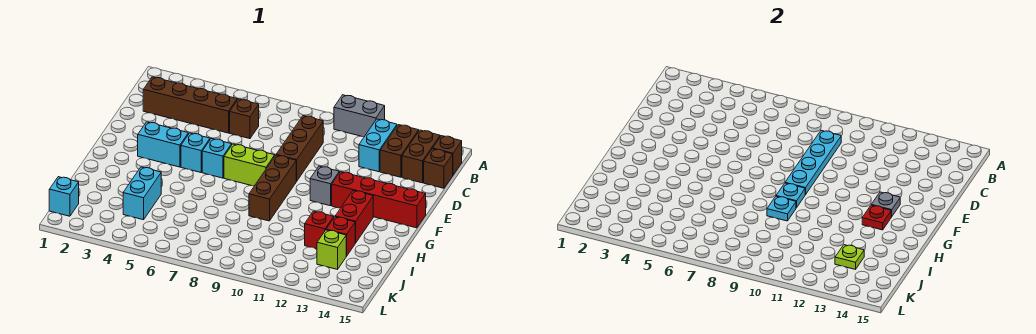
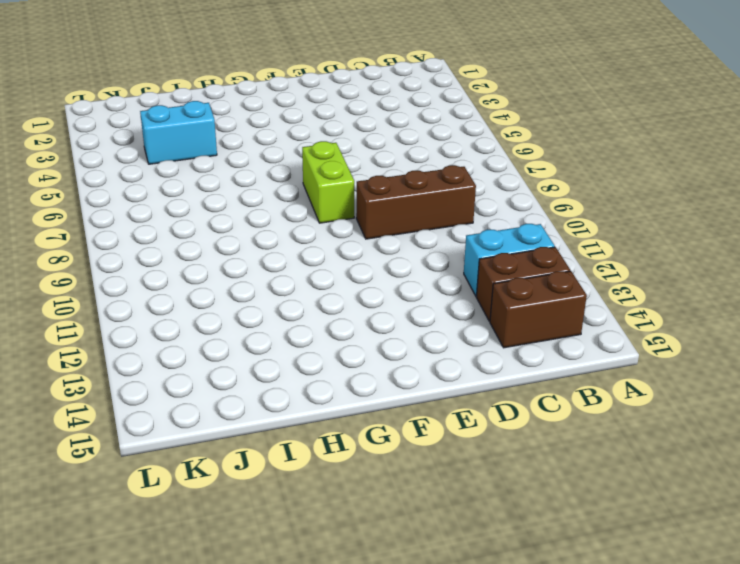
none -> grey 1x2 brick [334,95,385,137]
none -> brown 1x1 brick [433,136,462,175]
none -> brown 1x4 brick [143,77,237,133]

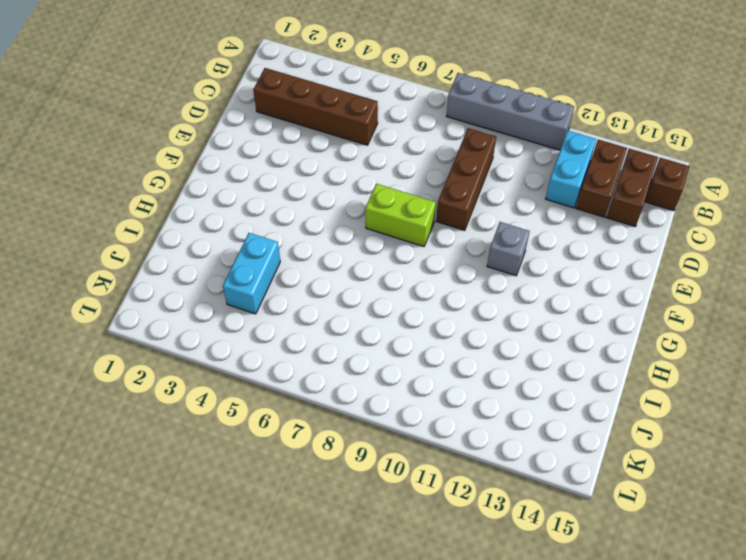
grey 1x4 brick [447,73,574,150] -> grey 1x2 brick [334,95,385,137]
none -> brown 1x1 brick [230,99,259,139]
none -> brown 1x1 brick [424,149,453,188]
none -> cyan 1x2 brick [138,122,188,167]

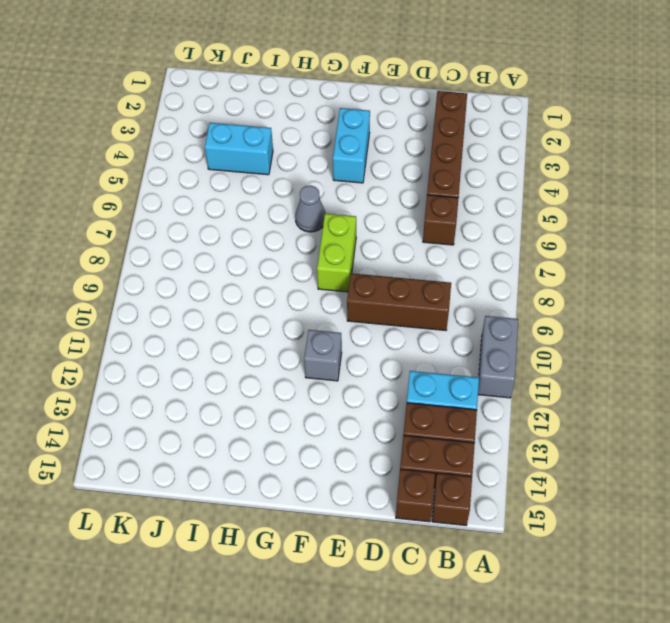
grey 1x1 cone [295,185,326,232] -> none
none -> cyan 1x1 brick [181,133,210,172]
none -> cyan 1x1 brick [202,139,232,178]
none -> brown 1x3 brick [249,155,296,221]

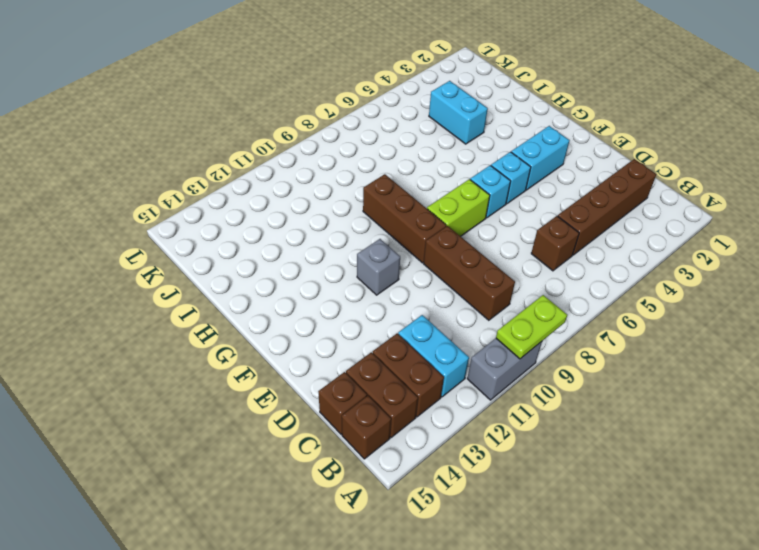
lime 1x2 plate [496,295,567,359] -> none
none -> red 1x4 brick [332,172,426,228]
none -> red 1x2 brick [335,190,373,243]
none -> red 1x1 brick [305,211,334,249]

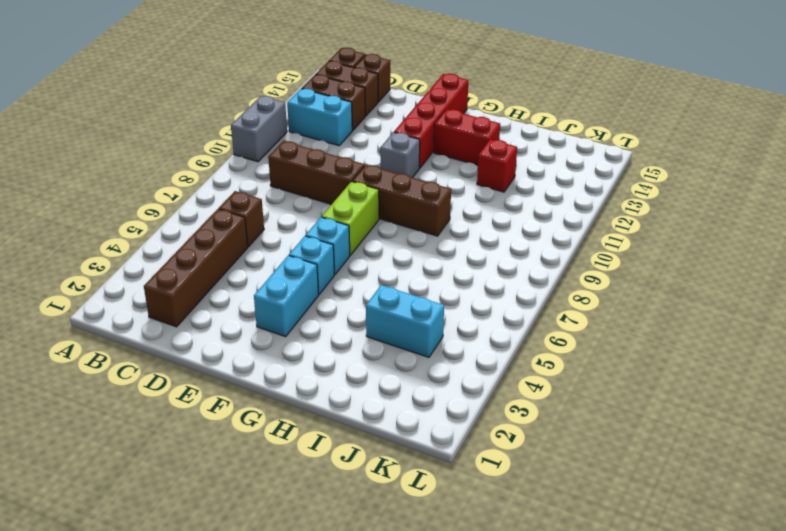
none -> red 1x1 brick [326,217,355,256]
none -> lime 1x1 brick [317,230,346,269]
none -> cyan 1x1 brick [49,177,79,216]

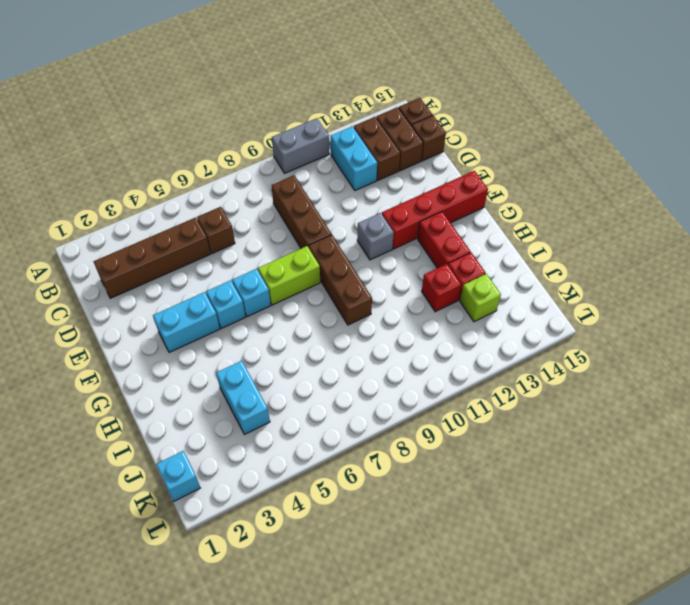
none -> cyan 1x4 plate [785,131,841,194]
none -> grey 1x1 plate [872,192,900,217]
none -> cyan 1x1 plate [776,183,806,208]

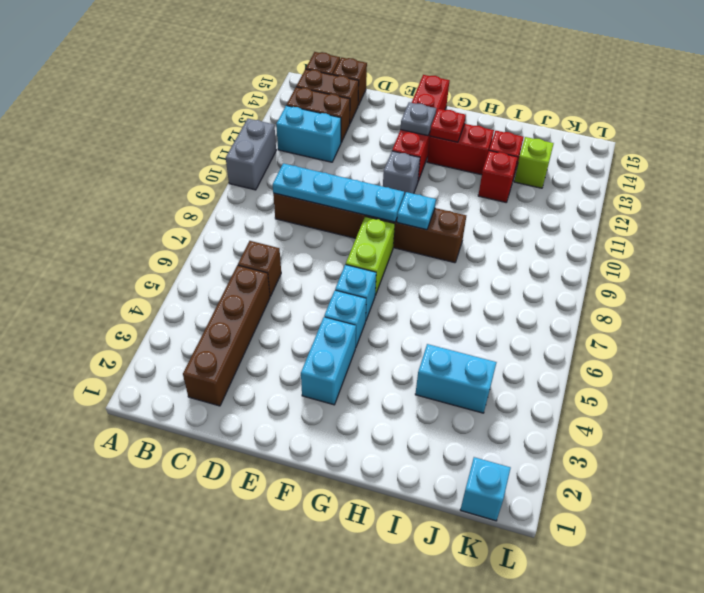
none -> cyan 1x1 plate [767,196,796,221]
none -> lime 1x1 plate [835,245,864,269]

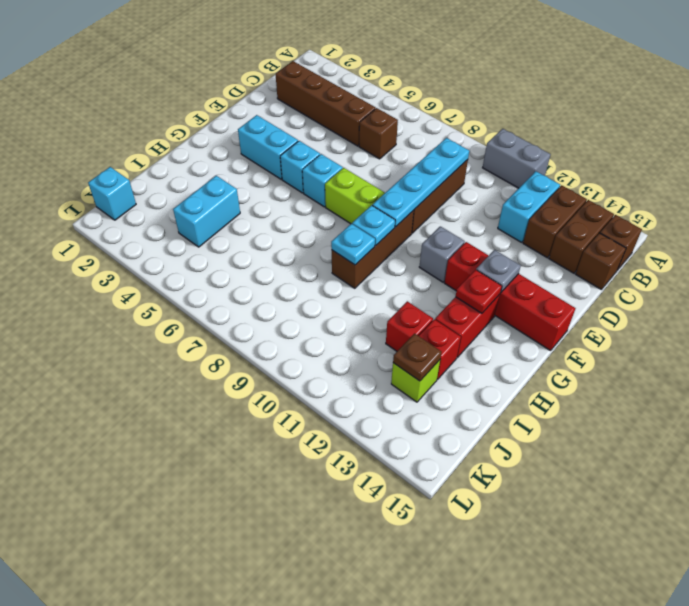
brown 1x1 plate [393,334,441,381] -> lime 1x1 plate [835,245,864,269]

